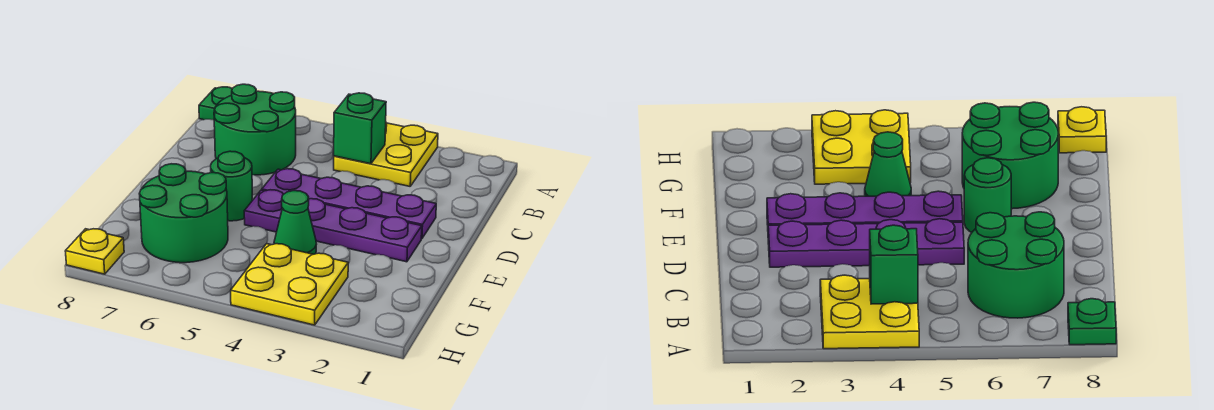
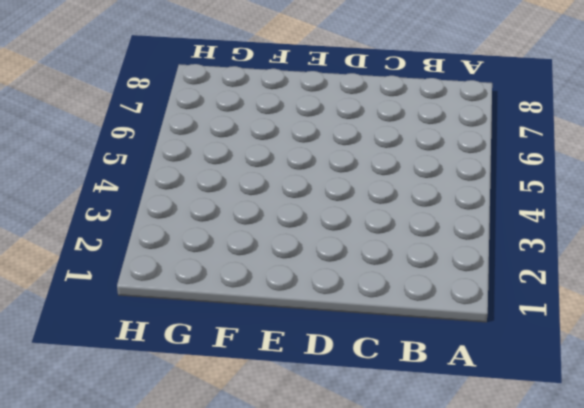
none -> yellow 2x2 plate [334,123,438,186]
none -> green 1x1 plate [199,87,232,120]

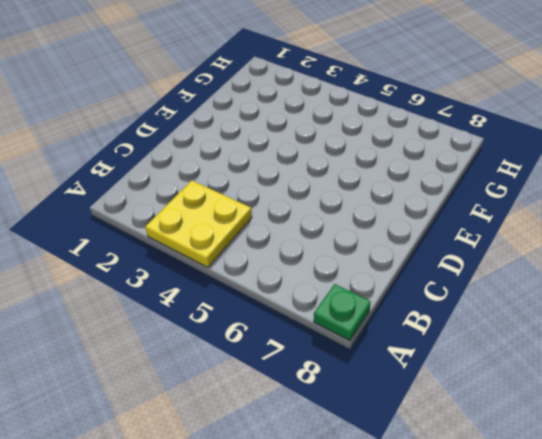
none -> green 2x2 round brick [214,84,296,175]
none -> purple 1x4 plate [262,169,436,239]

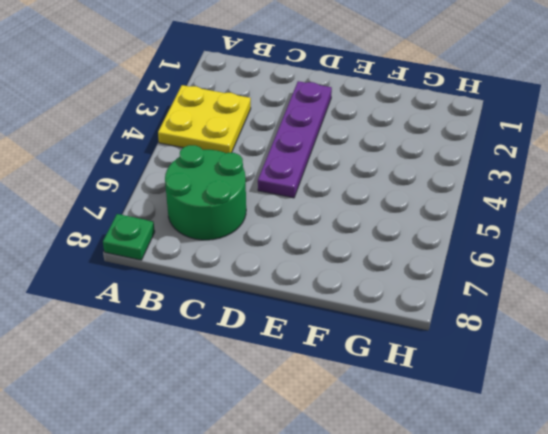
none -> purple 1x4 plate [244,190,422,262]
none -> green 1x1 round brick [211,151,253,221]

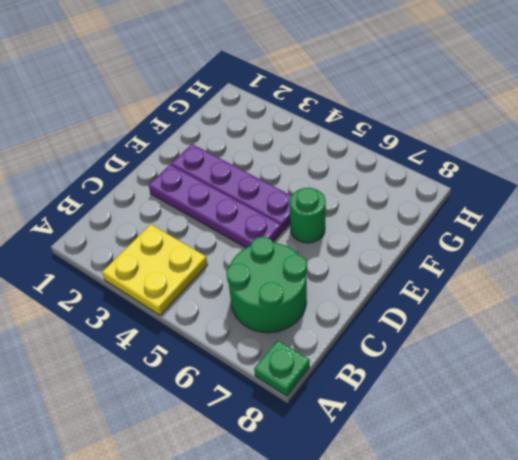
none -> green 1x1 cone [274,191,316,254]
none -> green 2x2 round brick [139,164,228,263]

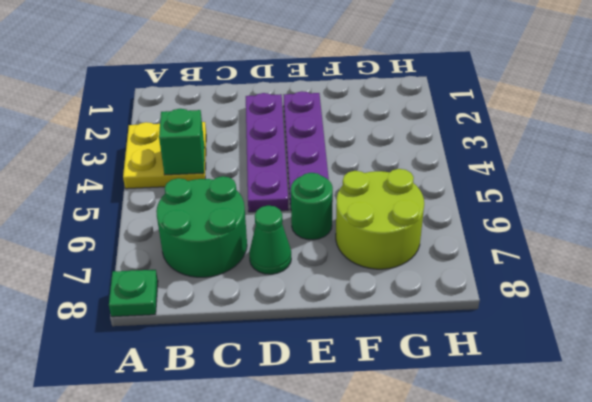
green 1x1 cone [249,205,291,274] -> green 1x1 cone moved to [274,191,316,254]
lime 2x2 round brick [336,169,424,269] -> green 2x2 round brick [139,164,228,263]
none -> yellow 2x2 plate [231,244,348,325]
none -> yellow 1x1 plate [65,229,124,274]

